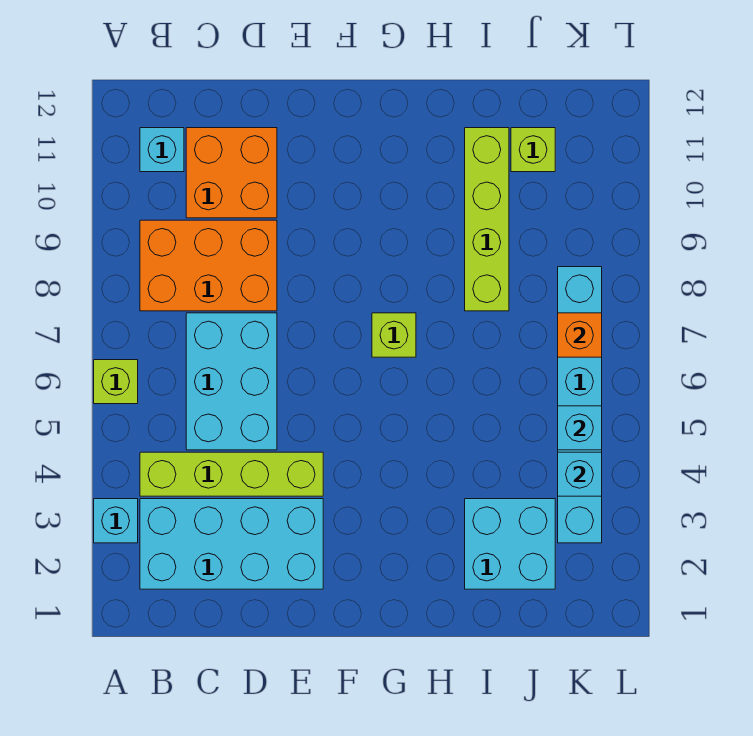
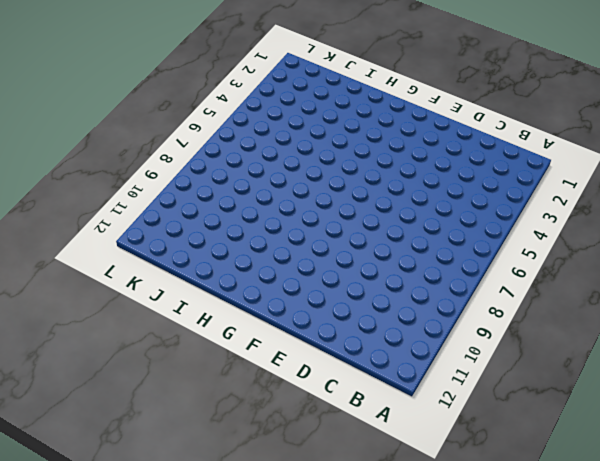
none -> cyan 1x1 brick [94,499,138,543]
none -> lime 1x1 brick [94,360,138,404]
none -> cyan 2x4 brick [140,499,323,589]

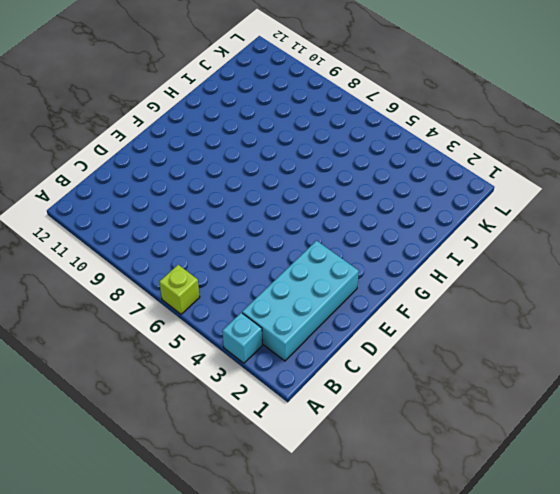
none -> lime 1x4 brick [140,452,323,496]
none -> orange 2x3 brick [140,220,277,311]
none -> cyan 1x1 brick [140,128,184,172]

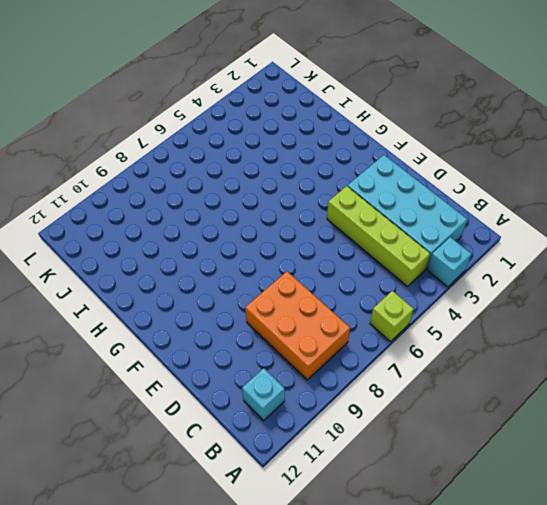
none -> cyan 2x3 brick [186,313,277,450]
none -> orange 2x2 brick [186,128,277,218]
none -> lime 1x1 brick [372,313,416,357]

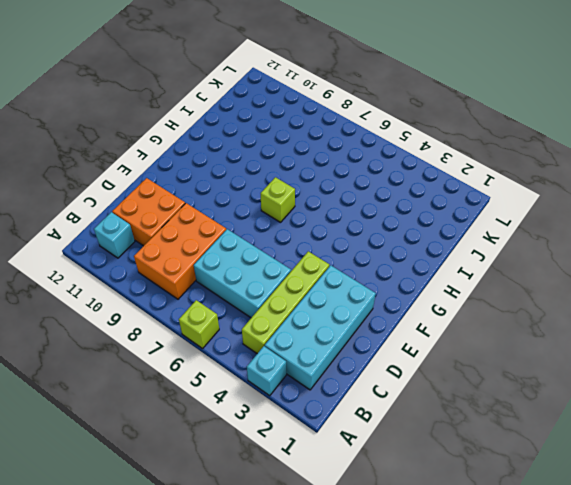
none -> cyan 2x2 brick [465,499,555,589]
none -> lime 1x4 brick [465,128,509,311]
none -> lime 1x1 brick [511,128,555,172]

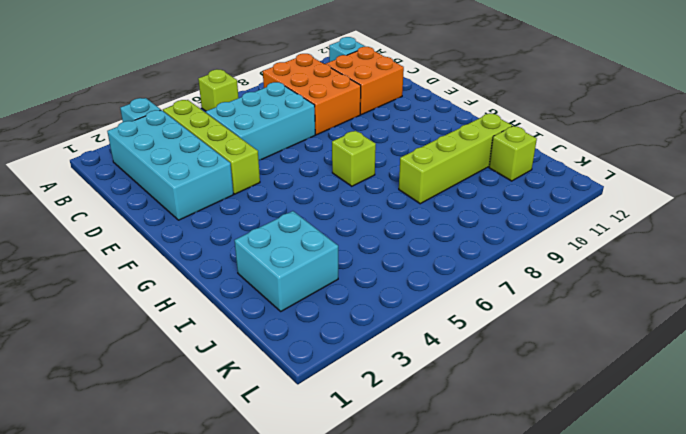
none -> cyan 1x6 brick [558,267,602,543]
none -> cyan 1x1 brick [558,452,602,496]
none -> cyan 1x1 brick [558,406,602,450]

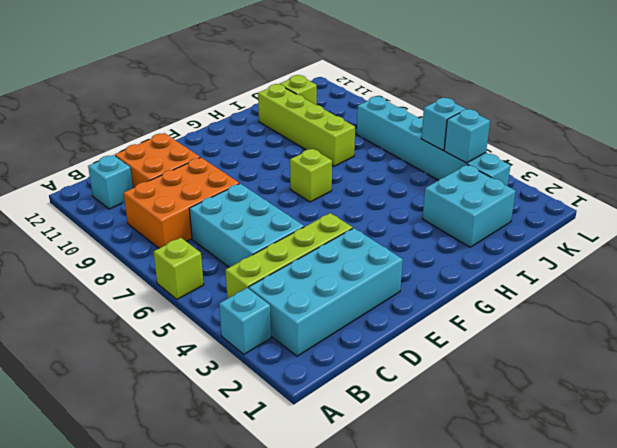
none -> orange 1x1 brick [558,313,602,357]

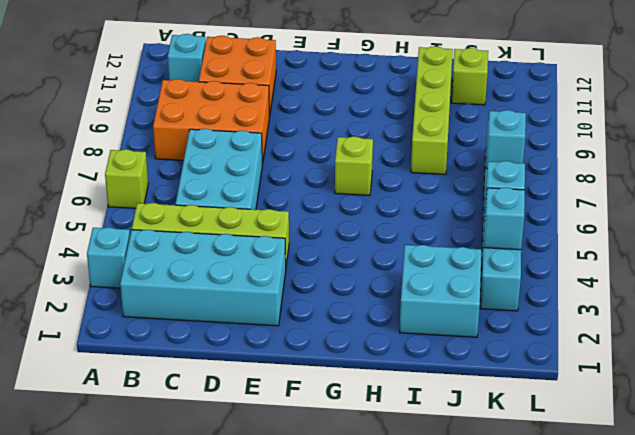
cyan 1x1 brick [486,110,526,169] -> orange 1x1 brick [558,313,602,357]

